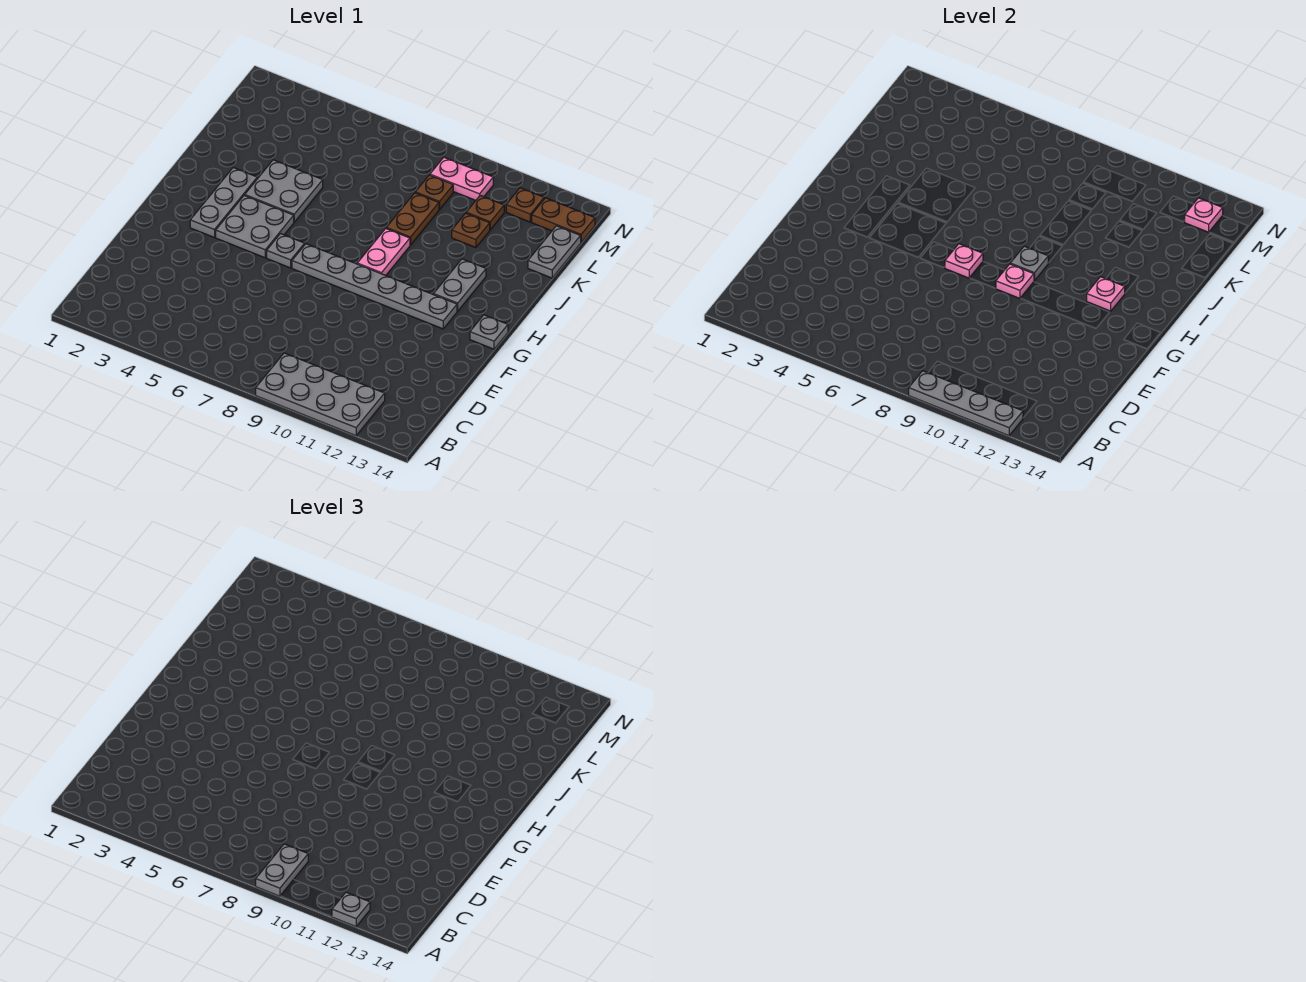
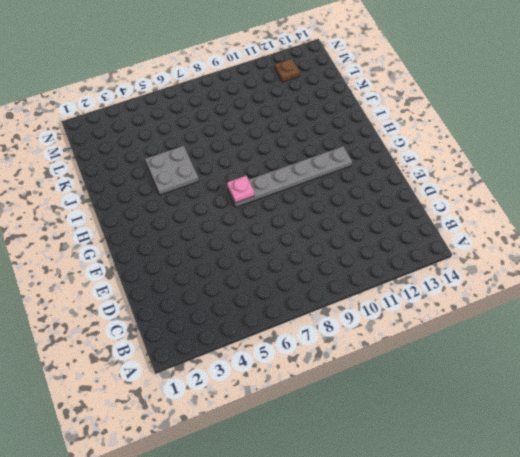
none -> grey 2x4 plate [256,353,385,436]
none -> grey 1x3 plate [190,168,257,238]
none -> grey 2x2 plate [216,195,294,258]

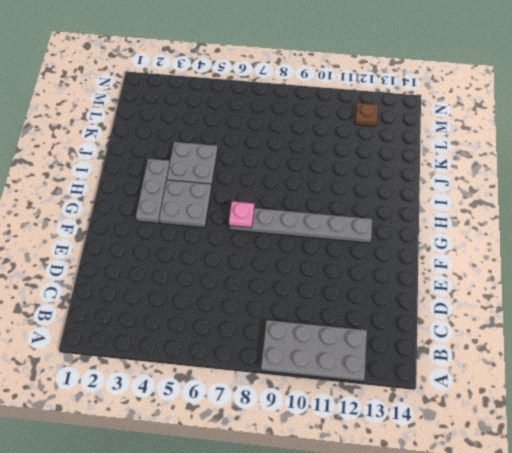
none -> grey 1x1 plate [267,234,305,268]
none -> grey 1x1 plate [470,315,508,349]
none -> pink 1x2 plate [357,229,410,275]

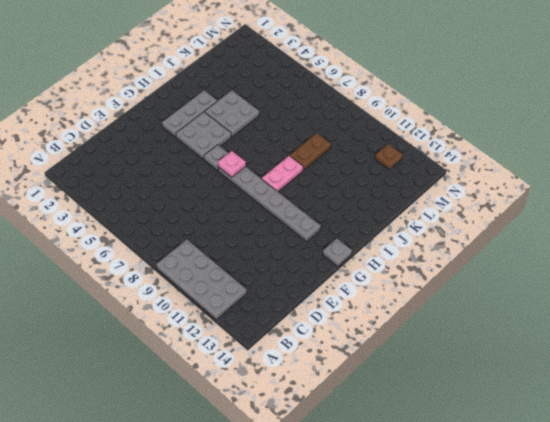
none -> grey 1x2 plate [434,259,486,311]
none -> brown 1x1 plate [452,213,490,248]
none -> grey 1x2 plate [528,226,581,278]

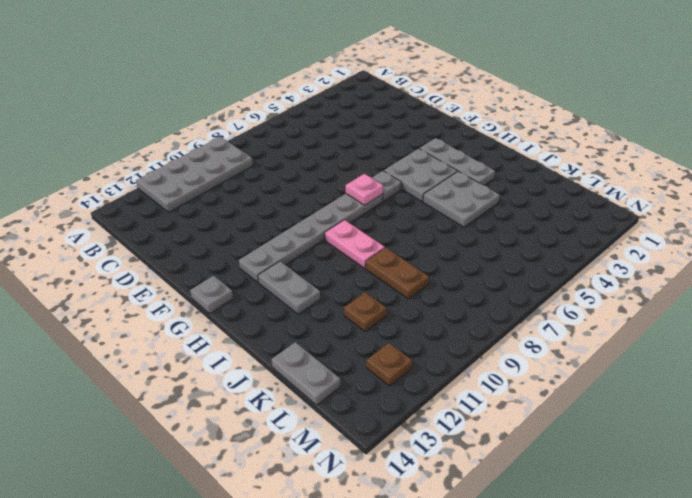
none -> brown 1x1 plate [415,175,453,210]
none -> brown 1x1 plate [466,195,504,230]
none -> pink 1x2 plate [430,157,493,200]

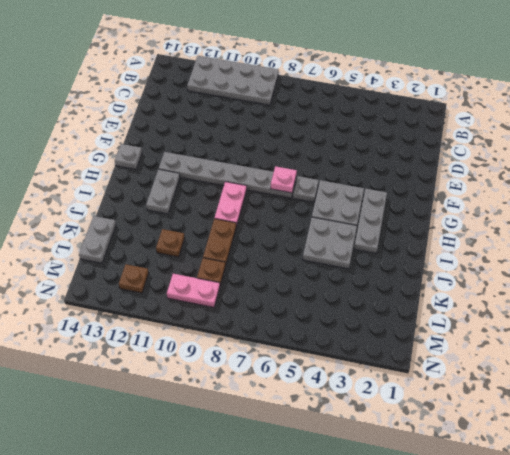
none -> brown 1x1 plate [466,195,504,230]
none -> brown 1x2 plate [532,198,595,242]
none -> grey 1x4 plate [909,371,1023,436]

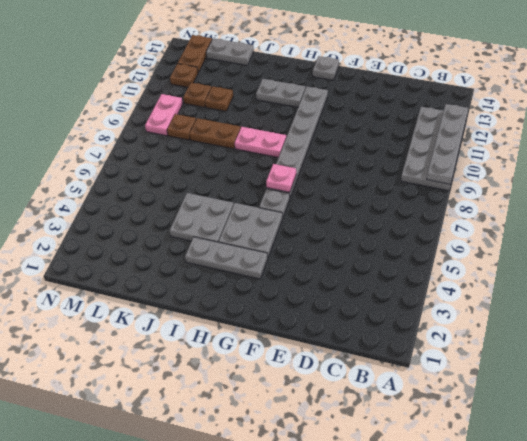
none -> pink 1x1 plate [996,264,1034,298]
none -> grey 1x1 plate [1010,246,1048,281]
none -> pink 1x1 plate [1087,277,1125,311]

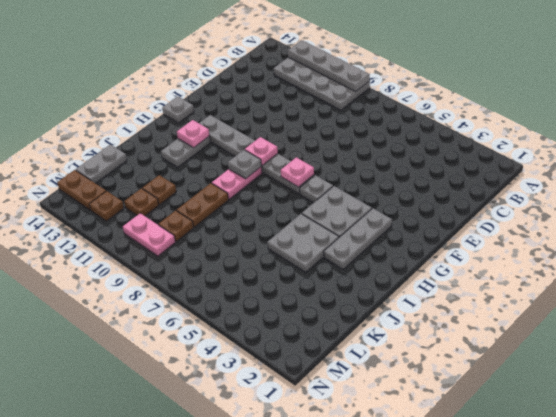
none -> pink 1x1 plate [1185,198,1223,232]
none -> grey 1x2 plate [256,844,308,896]
none -> grey 1x1 plate [332,892,370,927]

